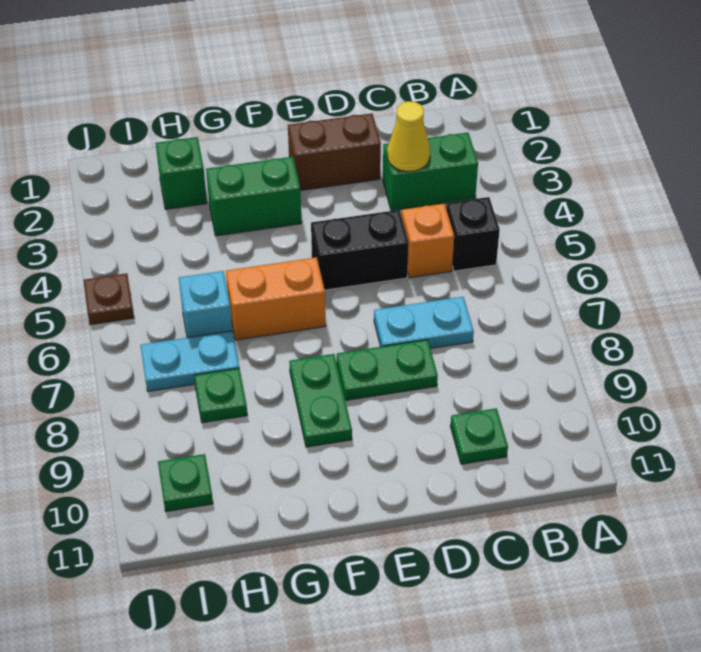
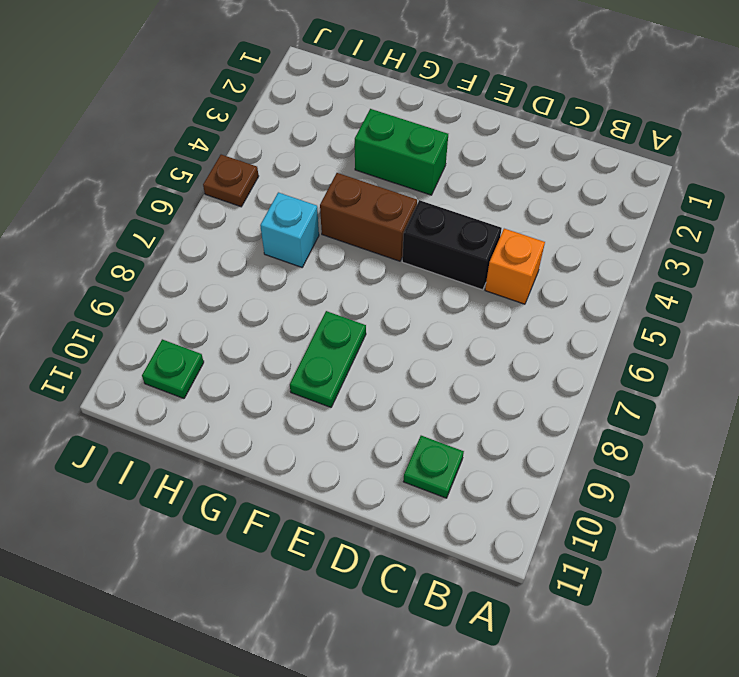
brown 1x2 brick [320,173,417,261] -> brown 1x2 brick moved to [288,113,381,190]
none -> green 1x2 brick [383,133,478,211]
none -> black 1x1 brick [446,197,500,271]
none -> cyan 1x2 plate [374,297,474,349]

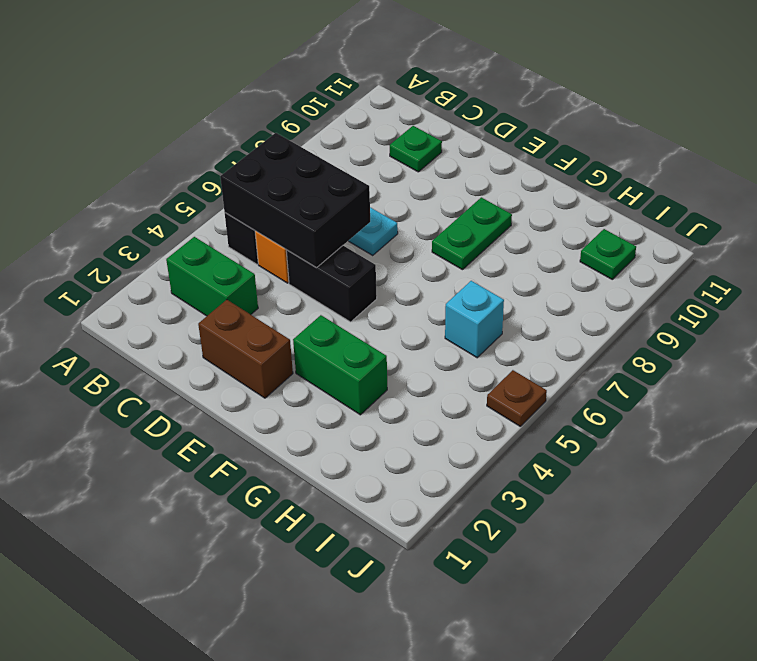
black 2x3 brick [220,133,370,268] -> none
none -> green 1x2 plate [337,340,438,401]
none -> orange 1x2 brick [226,257,326,340]
none -> green 1x1 brick [156,137,207,209]

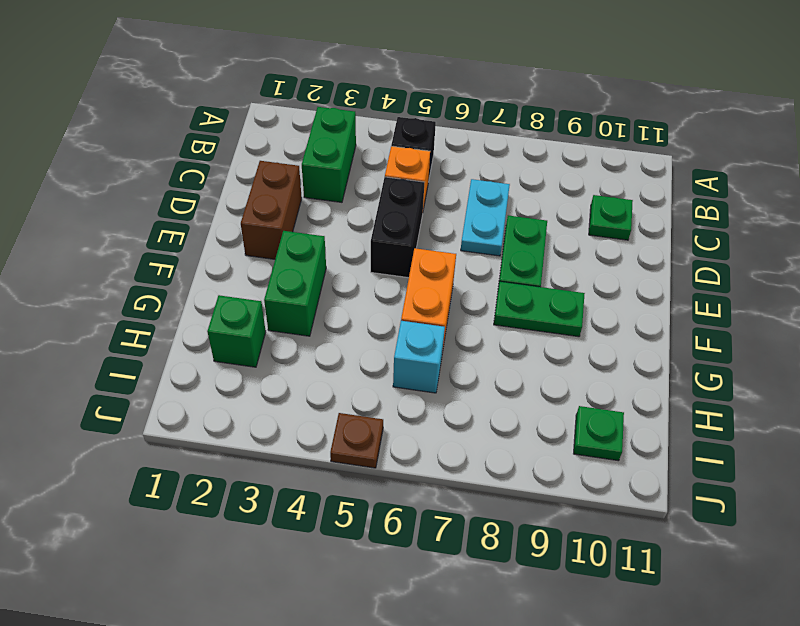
none -> cyan 1x2 plate [140,331,239,391]
none -> green 1x1 plate [194,368,247,423]
none -> yellow 1x1 cone [387,101,430,172]

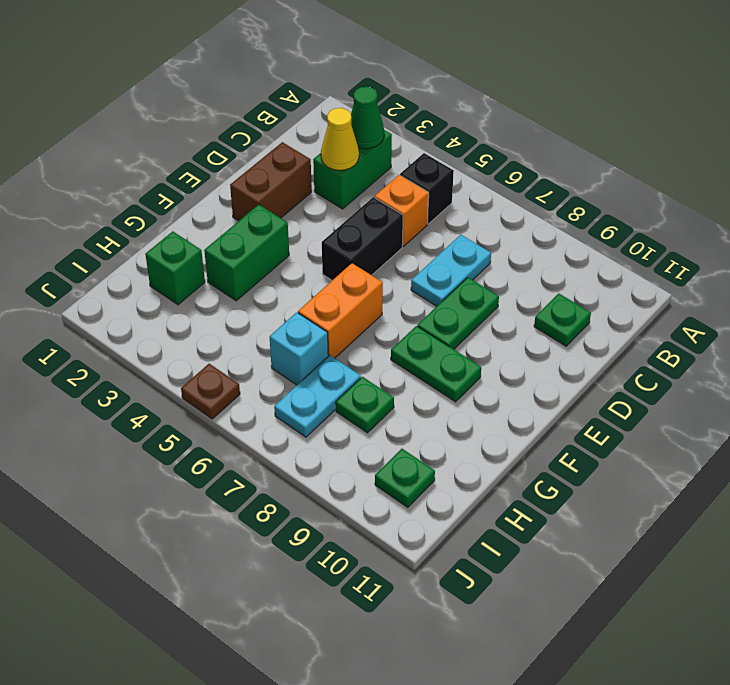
green 1x1 cone [351,87,384,149] -> none

